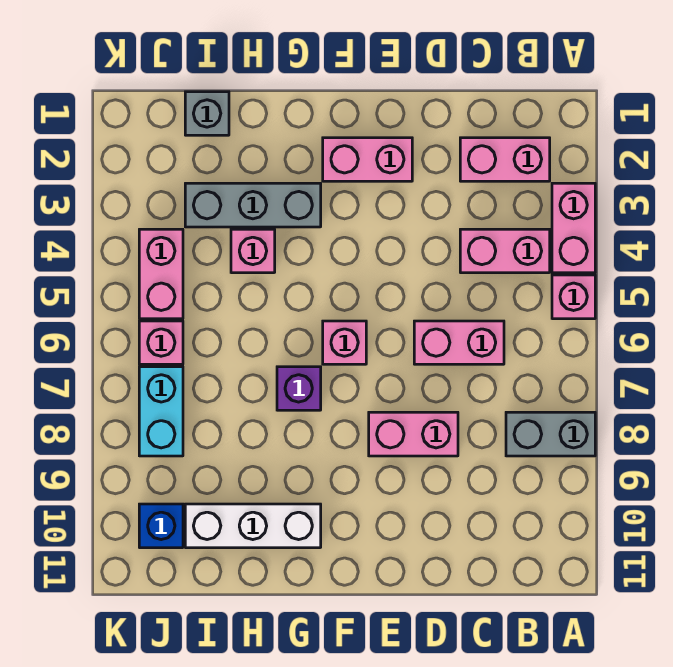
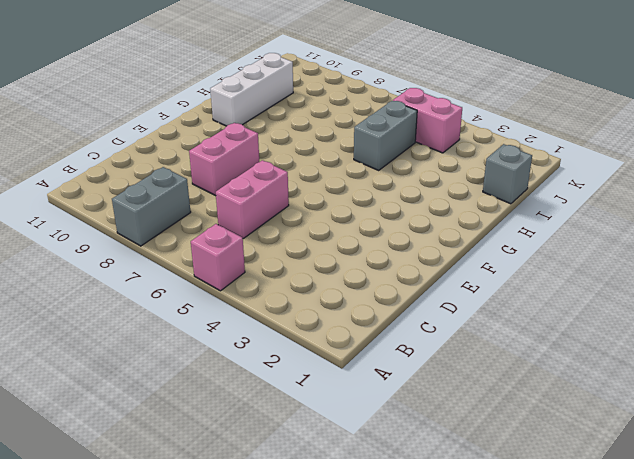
grey 1x2 brick [354,101,417,170] -> none
none -> pink 1x2 brick [552,183,595,273]
none -> pink 1x2 brick [460,138,550,181]
none -> pink 1x2 brick [460,229,550,273]

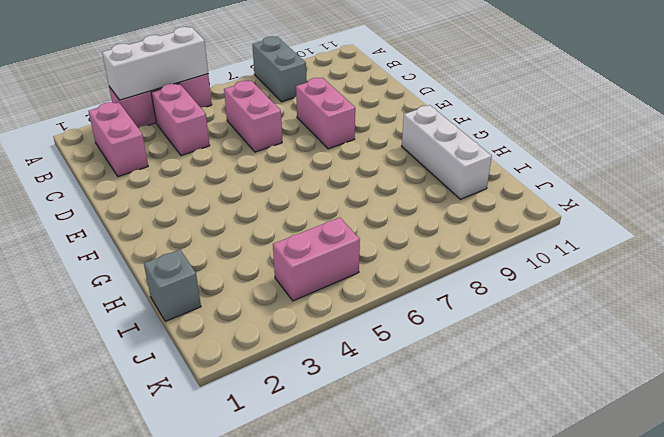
white 1x3 brick [102,27,208,100] -> none
none -> pink 1x2 brick [323,138,412,181]
none -> pink 1x1 brick [323,321,366,364]
none -> grey 1x3 brick [185,183,321,227]

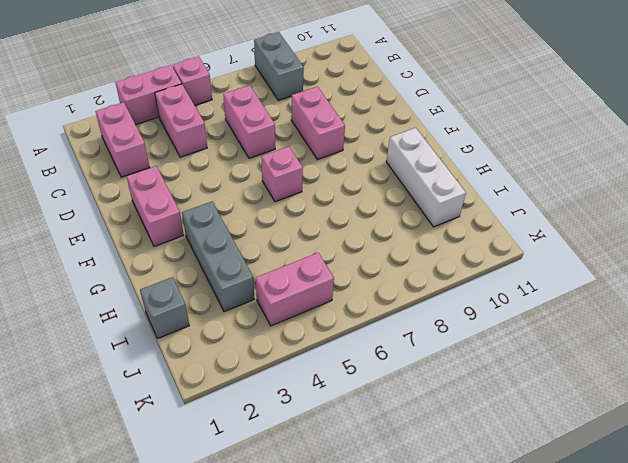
none -> purple 1x1 brick [277,367,321,410]
none -> pink 1x1 brick [231,229,275,273]
none -> pink 1x1 brick [139,321,183,364]

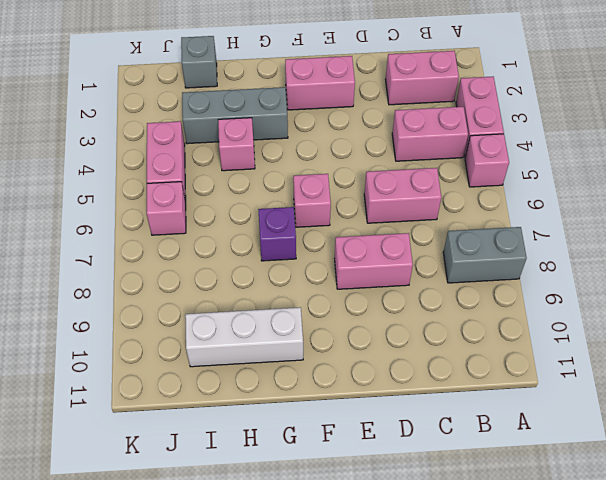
none -> cyan 1x2 brick [139,367,183,456]
none -> blue 1x1 brick [139,504,183,548]

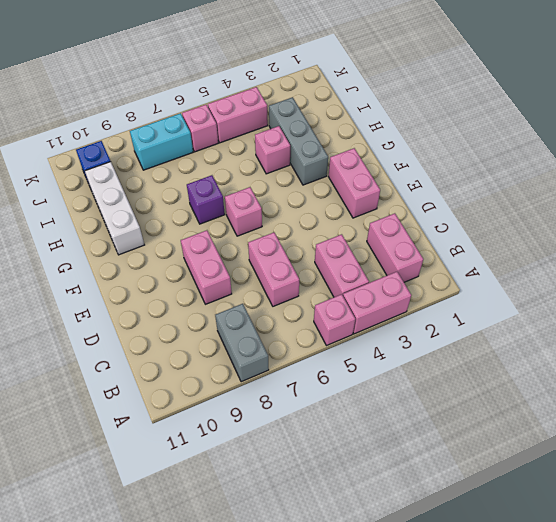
none -> grey 1x1 brick [185,92,229,135]

